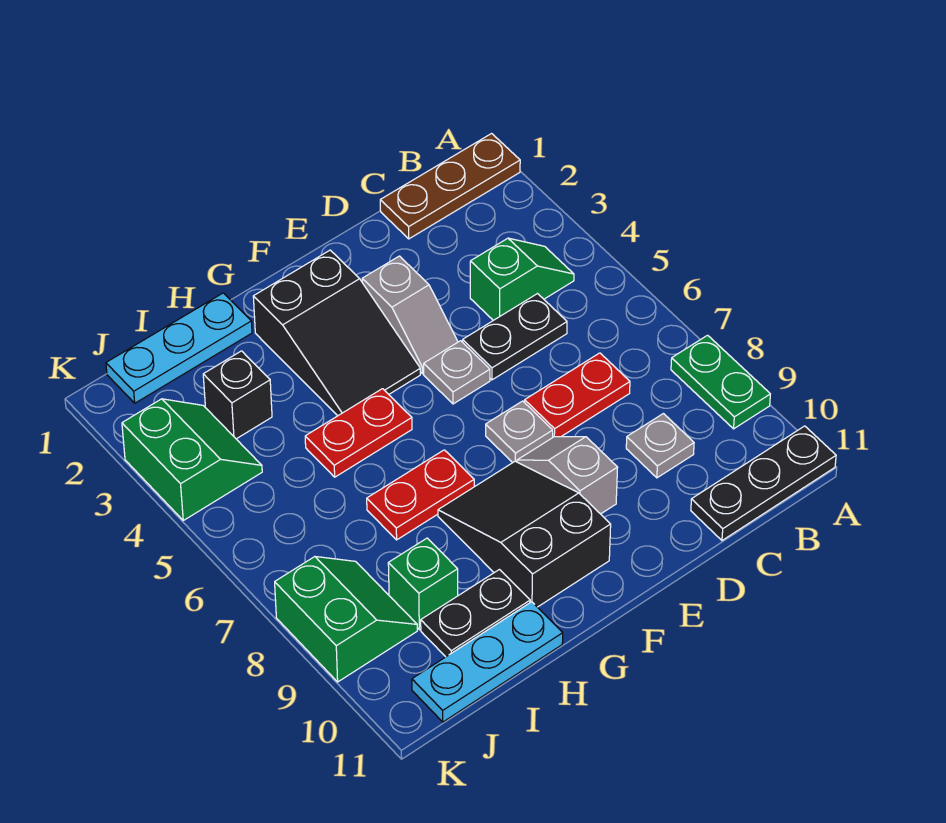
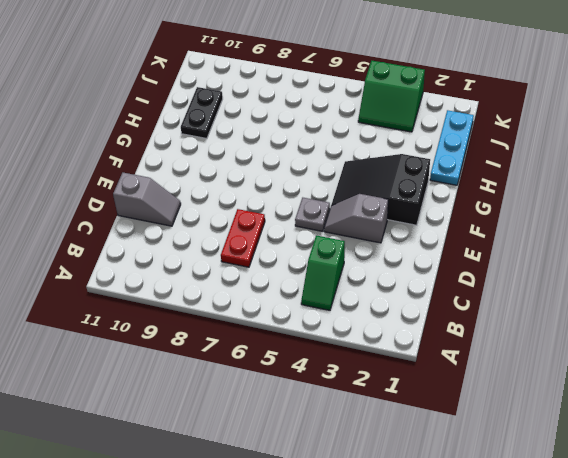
grey 1x2 slope [113,173,181,226] -> grey 1x2 slope moved to [517,437,618,514]
none -> brown 1x3 plate [380,134,520,239]
none -> green 1x2 plate [671,335,770,429]
none -> black 1x3 plate [691,426,836,540]

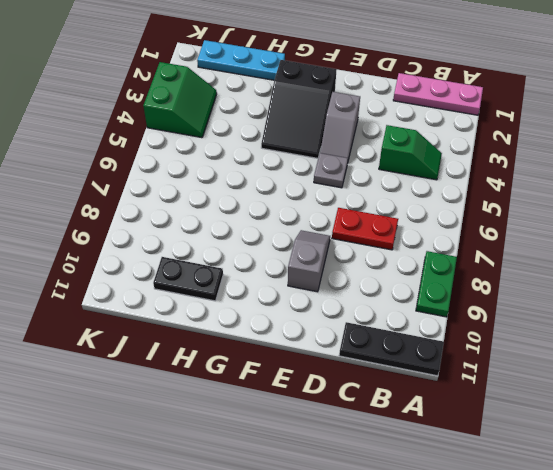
pink 1x3 plate [393,73,483,115] -> brown 1x3 plate [380,134,520,239]
none -> black 1x2 plate [463,294,567,380]
none -> grey 1x1 plate [626,414,694,478]
none -> grey 1x1 plate [486,401,553,463]

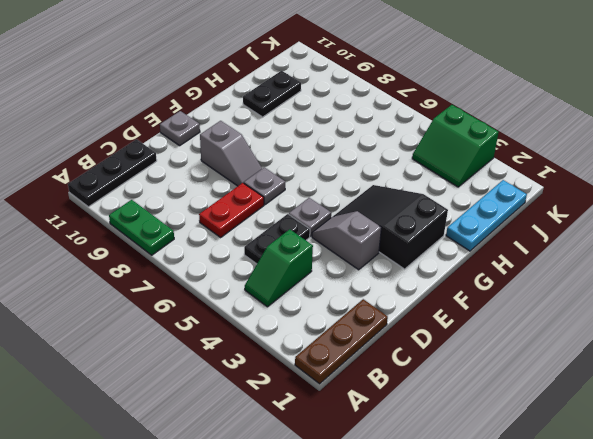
grey 1x1 plate [160,111,200,146] -> grey 1x1 plate moved to [626,414,694,478]
none -> black 2x3 slope [438,461,611,607]
none -> red 1x2 plate [305,389,412,477]
none -> red 1x2 plate [367,450,474,540]

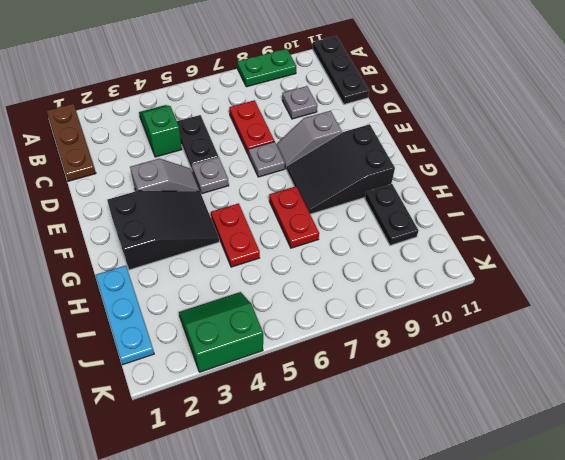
none -> cyan 1x3 plate [412,602,563,722]
none -> black 1x1 brick [203,351,272,439]
none -> green 1x1 brick [388,538,458,630]

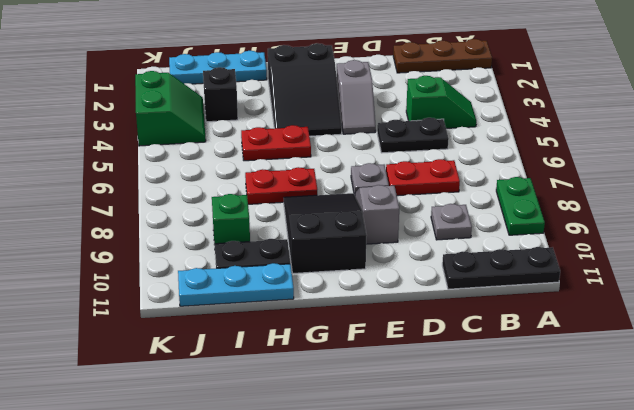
none -> grey 1x1 plate [424,341,490,404]
none -> green 2x2 slope [275,557,417,682]

